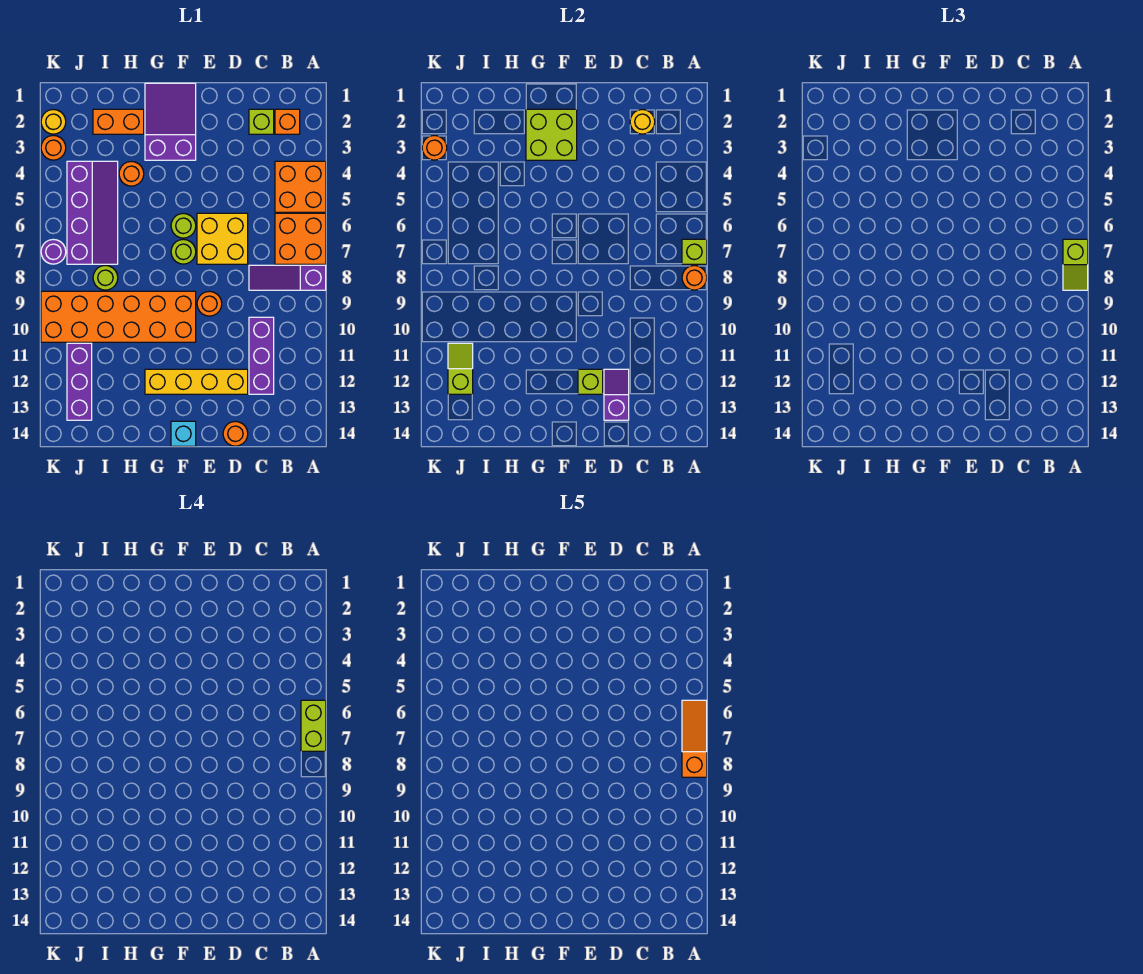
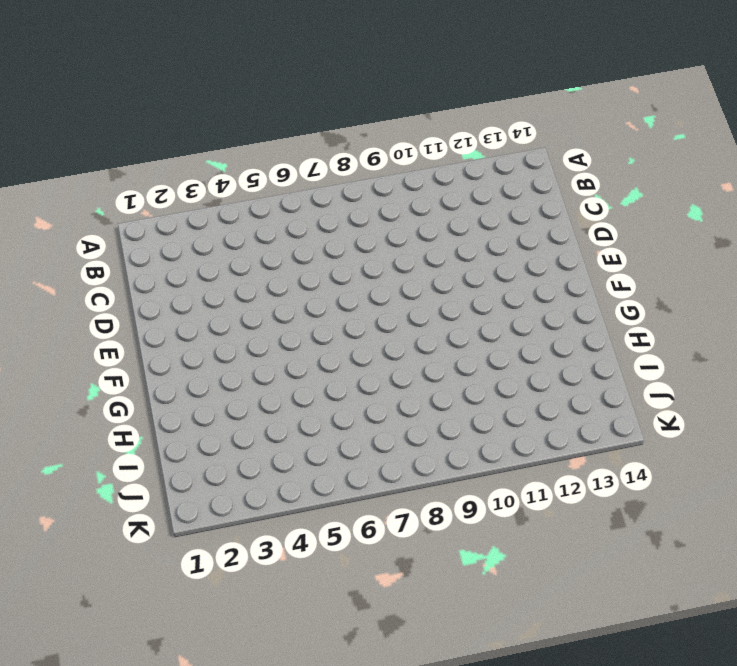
none -> orange 2x2 brick [275,161,326,212]
none -> orange 2x2 brick [275,213,326,264]
none -> purple 1x3 slope [249,265,326,290]
none -> orange 1x1 brick [275,109,300,134]

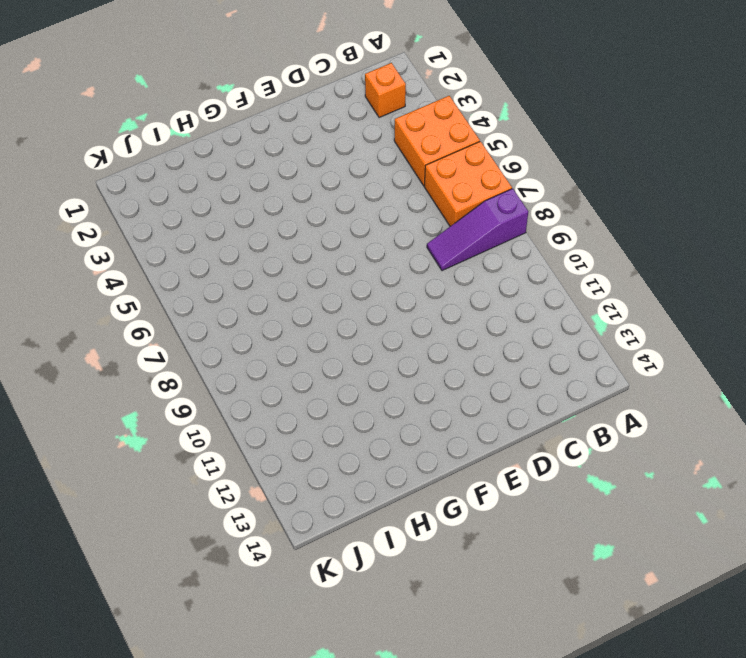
none -> lime 1x1 brick [249,109,274,134]
none -> purple 1x3 brick [249,317,274,394]
none -> yellow 2x2 brick [197,213,248,264]
none -> yellow 1x4 brick [145,369,248,394]

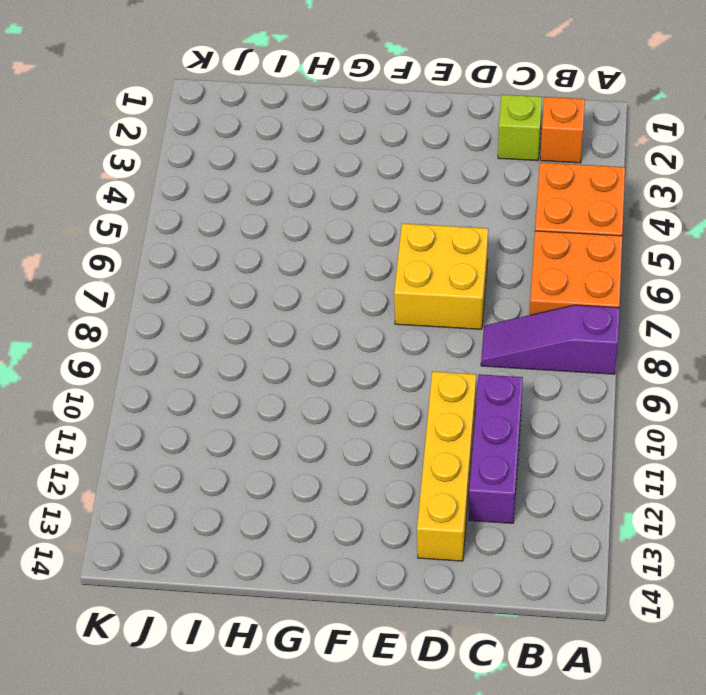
yellow 1x4 brick [417,372,476,561] -> yellow 1x4 brick turned to [145,369,248,394]
none -> orange 1x1 round brick [223,421,248,446]
none -> orange 1x1 round brick [197,291,222,316]
none -> purple 2x3 slope [145,83,196,160]
none -> lime 1x1 round brick [171,213,196,238]

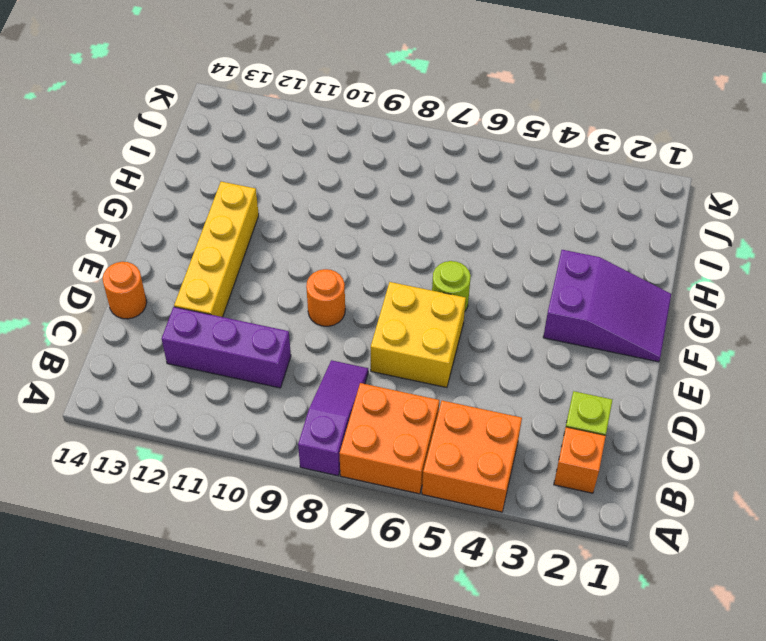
none -> lime 1x1 round brick [171,239,196,264]
none -> orange 2x6 brick [41,291,196,342]
none -> cyan 1x1 brick [171,421,196,446]
none -> orange 1x2 brick [93,109,144,134]

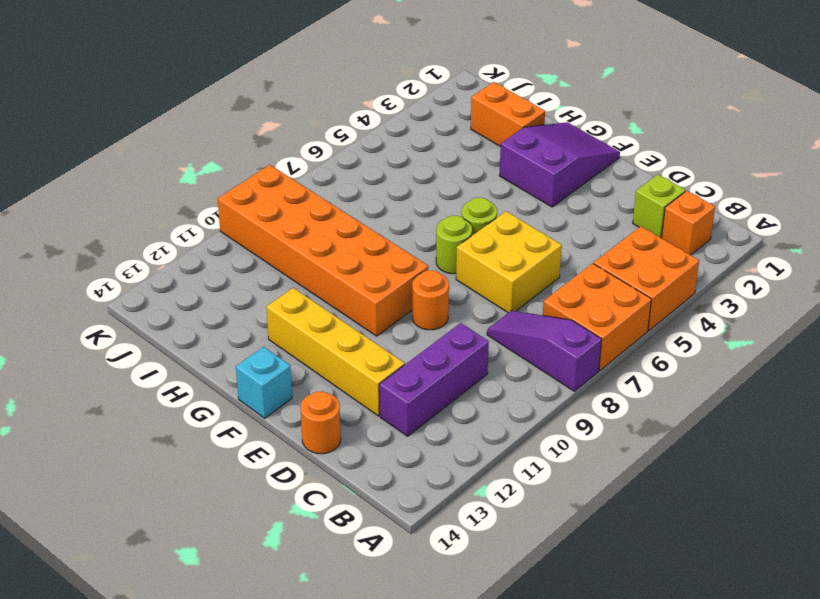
none -> orange 1x1 round brick [119,161,144,186]
none -> purple 2x4 slope [67,161,118,264]
none -> lime 1x1 round brick [93,265,118,290]
none -> purple 1x3 brick [67,343,92,420]

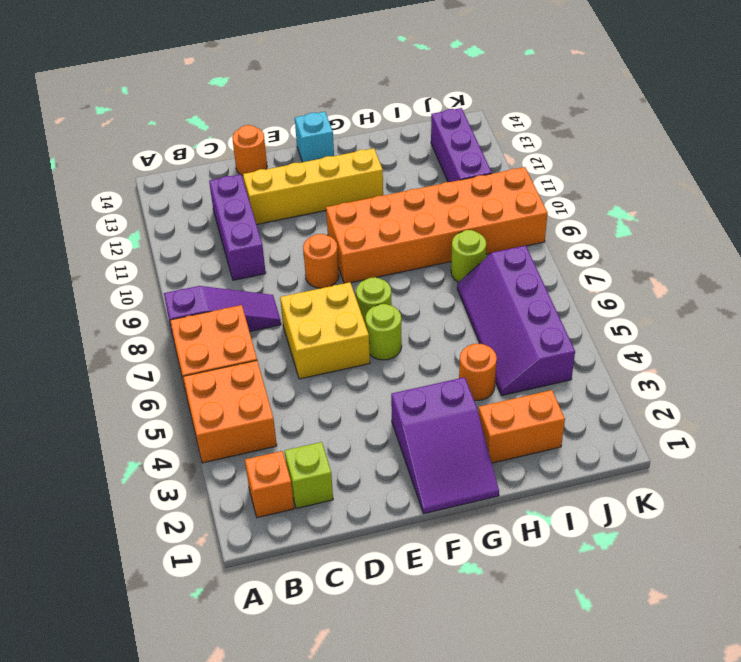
none -> yellow 1x1 round brick [41,109,66,134]
none -> orange 1x1 round brick [41,135,66,160]
none -> purple 1x1 round brick [41,239,66,264]
none -> lime 1x1 brick [682,239,707,264]

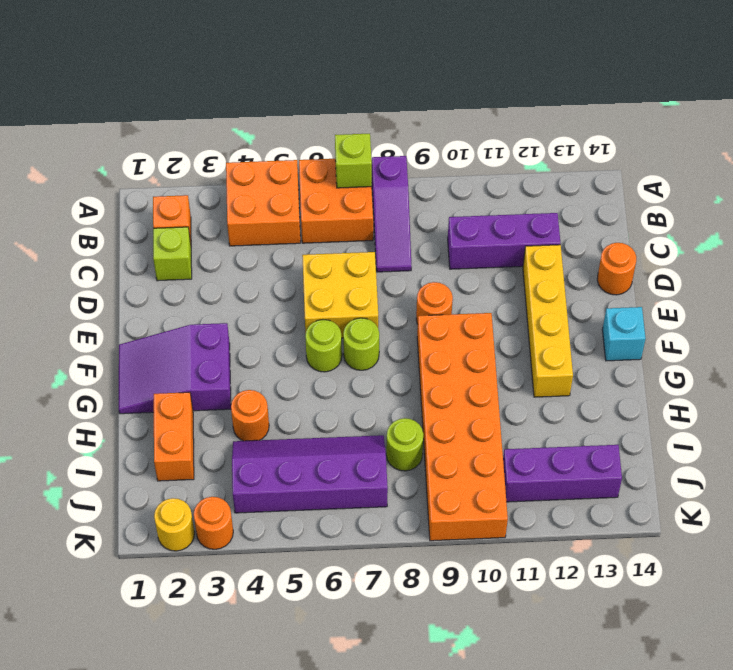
none -> purple 1x1 round brick [41,239,66,264]
none -> orange 1x1 round brick [682,265,707,290]
none -> yellow 1x1 round brick [630,109,655,134]
none -> purple 1x2 slope [604,369,629,420]

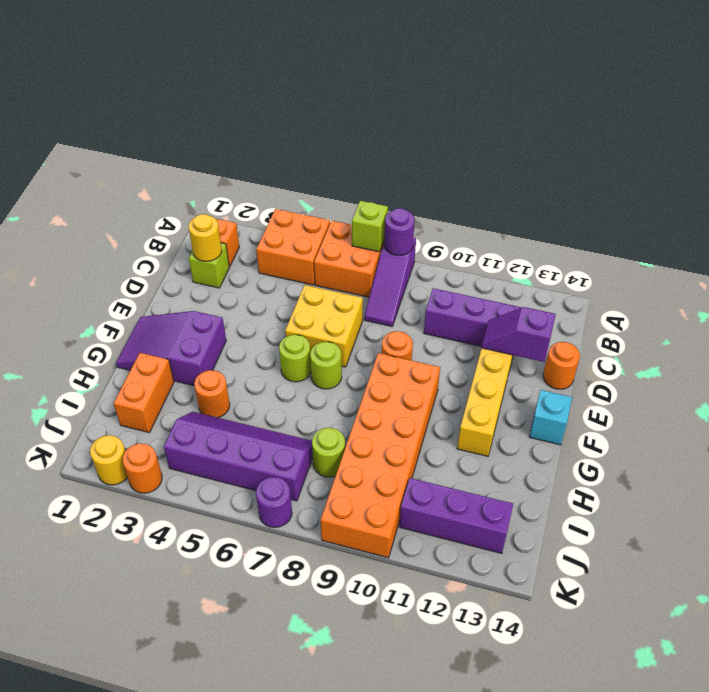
purple 1x1 round brick [384,208,415,255] -> orange 1x1 round brick [682,265,707,290]
none -> lime 1x1 brick [578,369,603,394]
none -> lime 2x2 brick [526,109,577,160]
none -> lime 1x2 slope [448,343,473,394]
none -> orange 1x1 round brick [422,135,447,160]

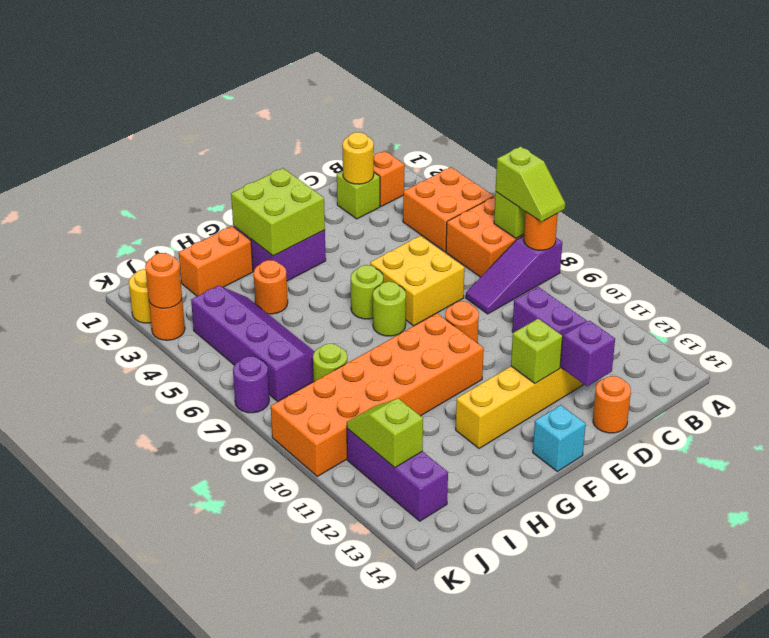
none -> lime 1x2 brick [301,700,326,751]
none -> orange 1x3 slope [682,700,707,777]

